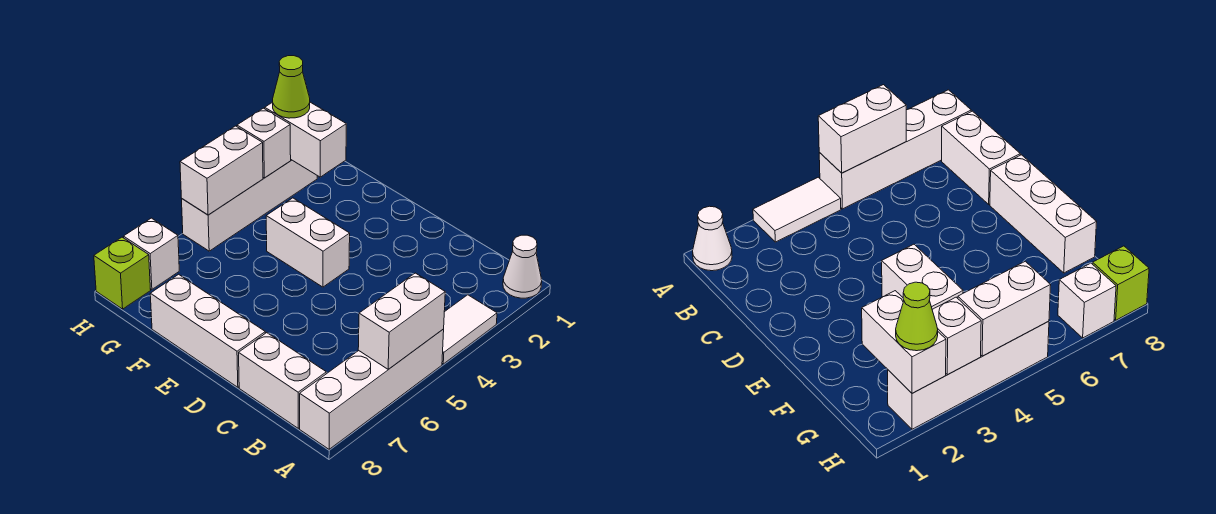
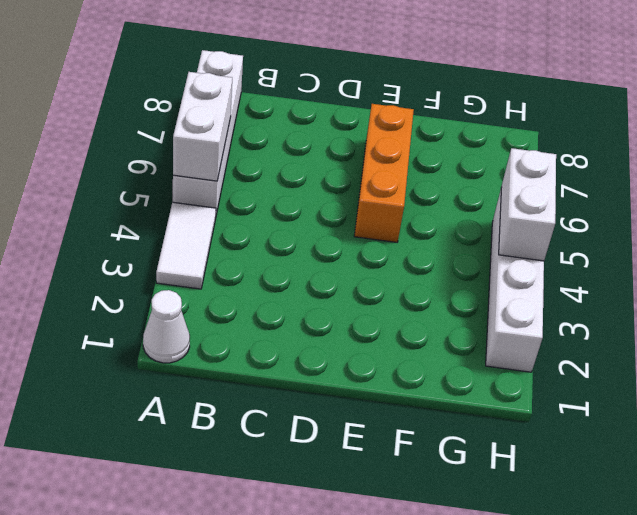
orange 1x3 brick [354,104,414,242] -> none
none -> white 1x2 brick [239,333,326,428]
none -> white 1x3 brick [150,274,265,387]
none -> white 1x2 brick [266,198,350,287]

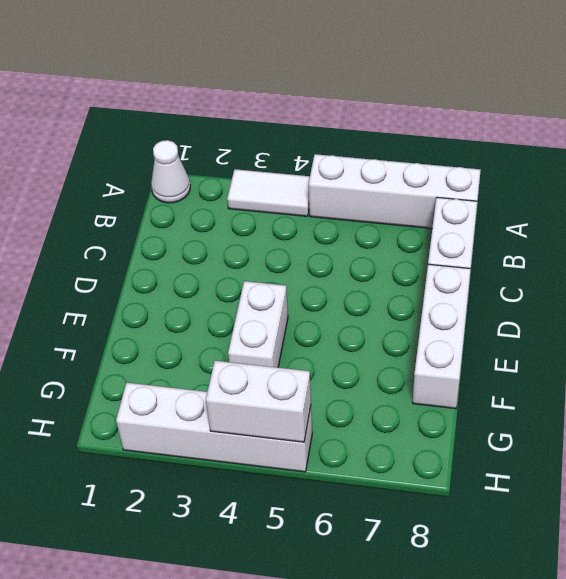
none -> white 1x1 brick [124,218,179,289]
none -> lime 1x1 brick [94,237,151,309]
none -> white 1x2 brick [358,273,445,369]

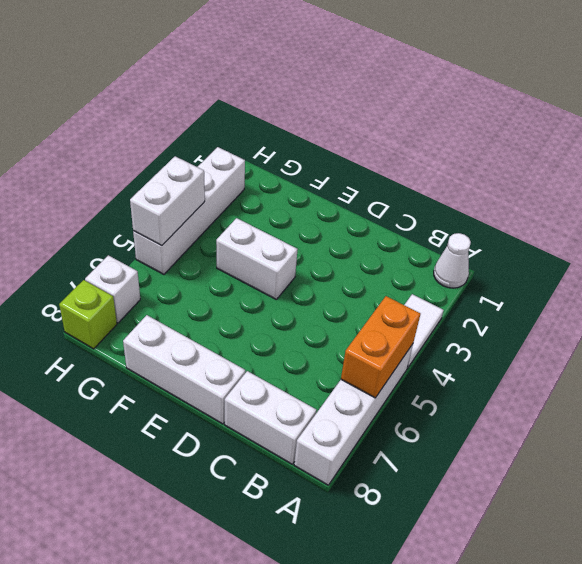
orange 1x2 brick [341,296,420,398] -> white 1x2 brick [358,273,445,369]
none -> white 1x2 brick [265,102,346,177]
none -> white 1x1 brick [237,108,291,178]
none -> lime 1x1 cone [273,56,310,118]

